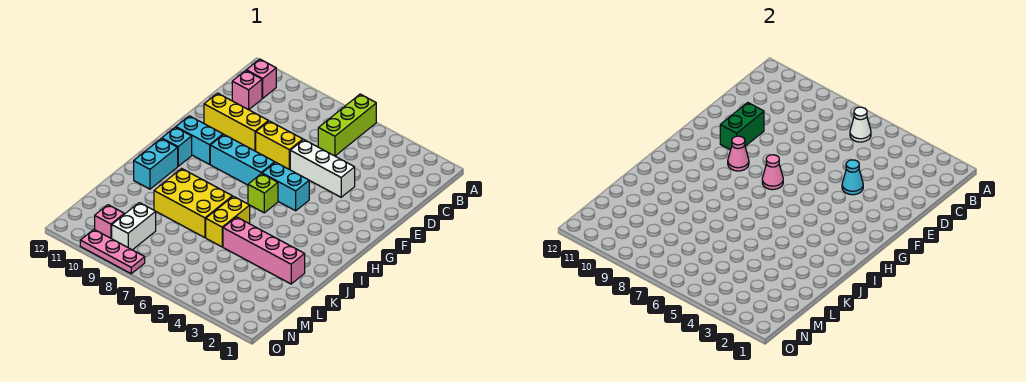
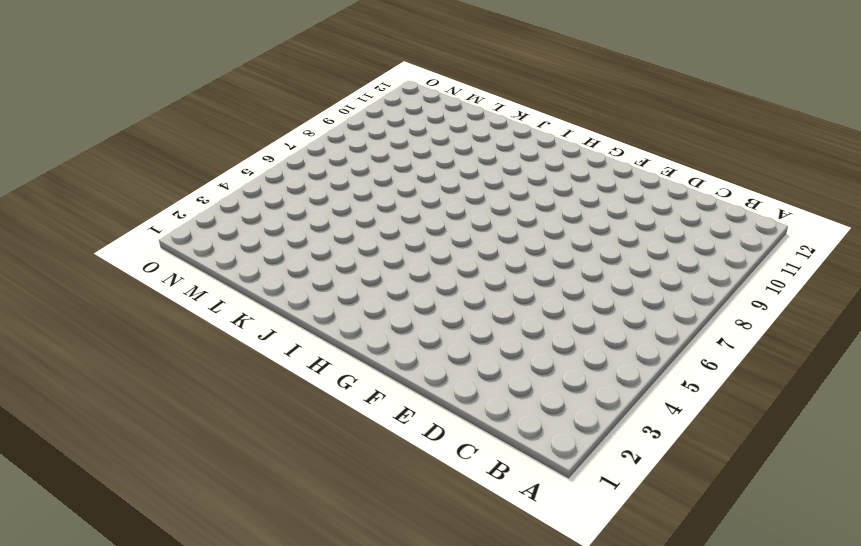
none -> lime 1x3 brick [318,94,376,156]
none -> pink 1x1 brick [246,59,276,98]
none -> pink 1x1 brick [232,70,262,110]

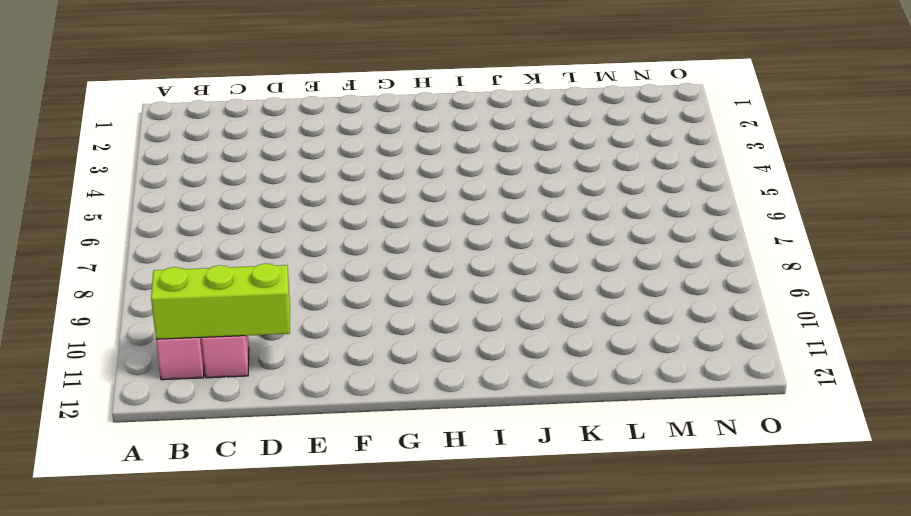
lime 1x3 brick [151,263,290,339] -> lime 1x3 brick moved to [318,94,376,156]
none -> white 1x3 brick [290,140,355,197]
none -> yellow 1x2 brick [256,121,303,169]
none -> yellow 1x3 brick [204,93,268,151]

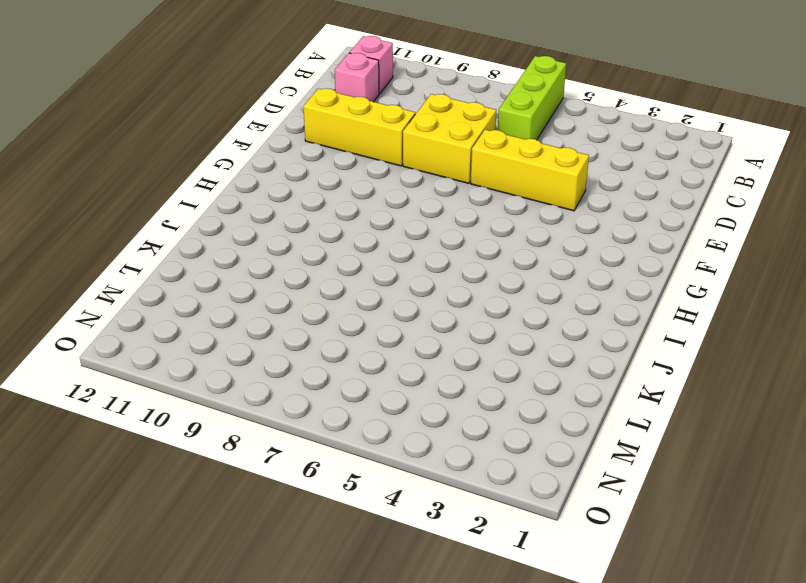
yellow 2x2 brick [403,94,496,183] -> yellow 1x2 brick [256,121,303,169]
yellow 1x3 brick [471,130,589,211] -> white 1x3 brick [290,140,355,197]
none -> cyan 1x2 brick [262,162,309,211]
none -> cyan 1x3 brick [210,134,275,185]
none -> cyan 1x2 brick [176,116,223,164]

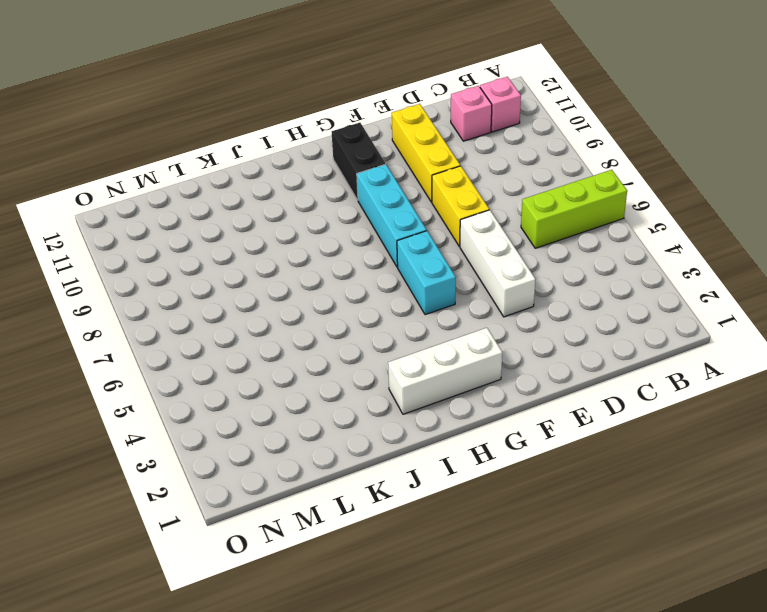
white 1x3 brick [388,328,502,414] -> none
black 1x2 brick [332,123,385,200] -> cyan 1x2 brick [176,116,223,164]
none -> lime 1x1 brick [248,174,278,213]
none -> cyan 1x1 brick [162,127,192,166]
none -> cyan 1x2 brick [134,139,178,189]

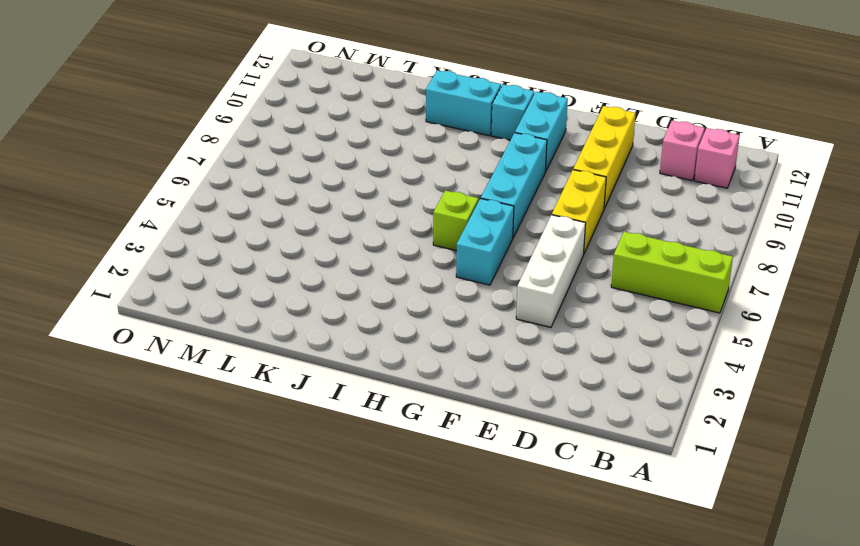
none -> yellow 1x2 brick [206,196,250,247]
none -> yellow 2x3 brick [154,169,232,238]
none -> pink 1x4 brick [223,217,305,284]

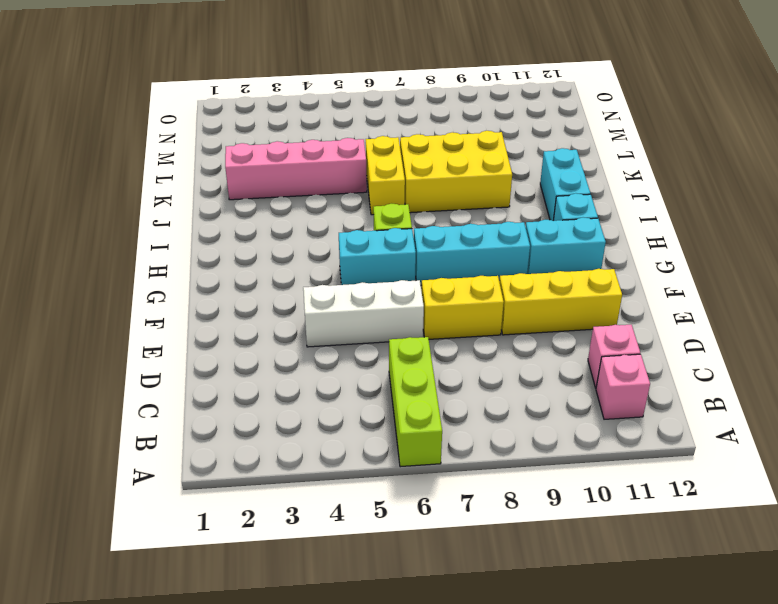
none -> white 1x2 brick [112,203,156,250]
none -> pink 1x1 brick [95,205,124,239]
none -> pink 1x3 plate [80,229,145,274]

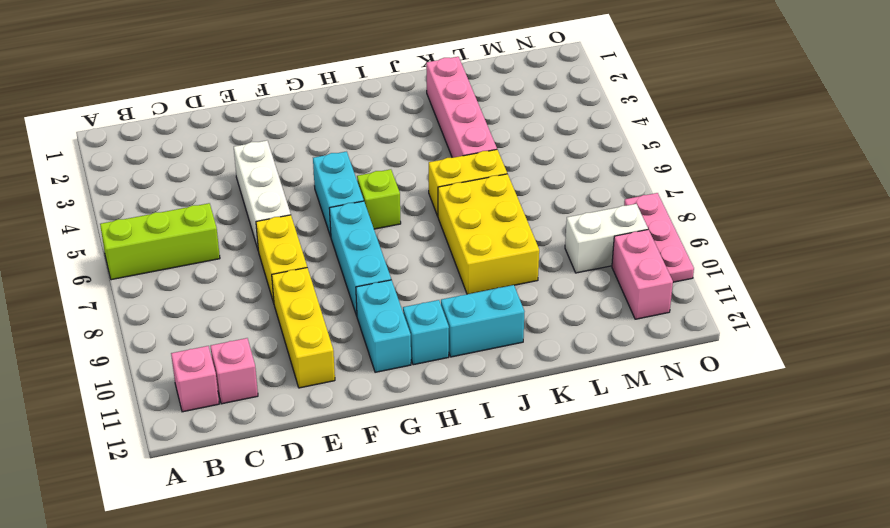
pink 1x2 brick [612,229,673,319] -> pink 1x1 brick [95,205,124,239]
none -> white 1x1 cone [850,107,871,142]
none -> cyan 1x1 cone [842,160,863,195]
none -> green 1x2 brick [720,103,764,150]

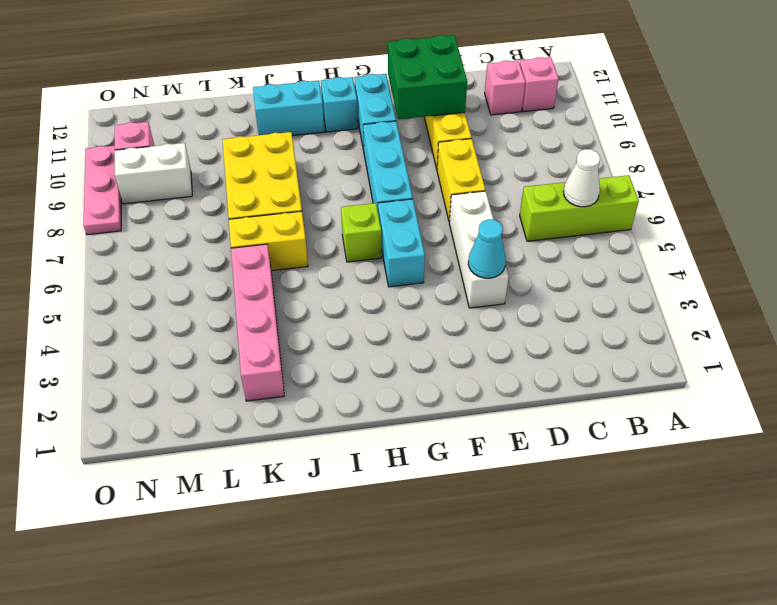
green 2x2 brick [388,35,467,119] -> green 1x2 brick [720,103,764,150]
none -> pink 1x1 cone [762,155,783,190]
none -> pink 1x1 cone [728,136,749,171]

